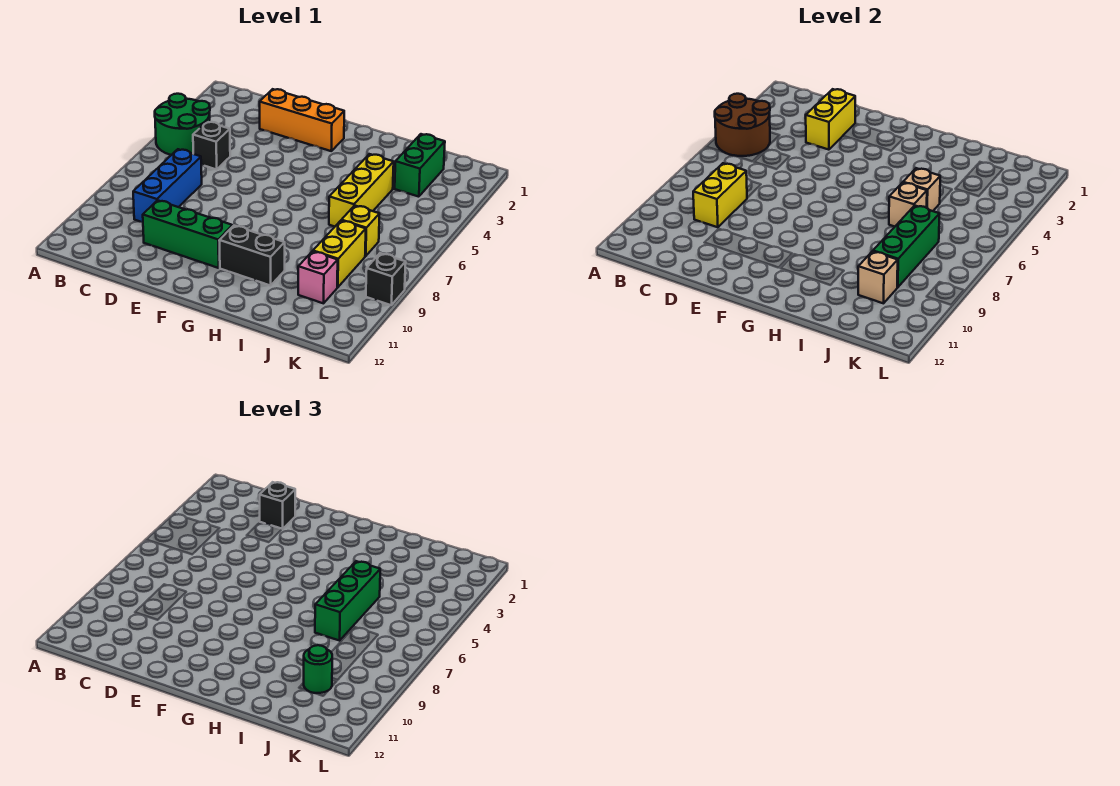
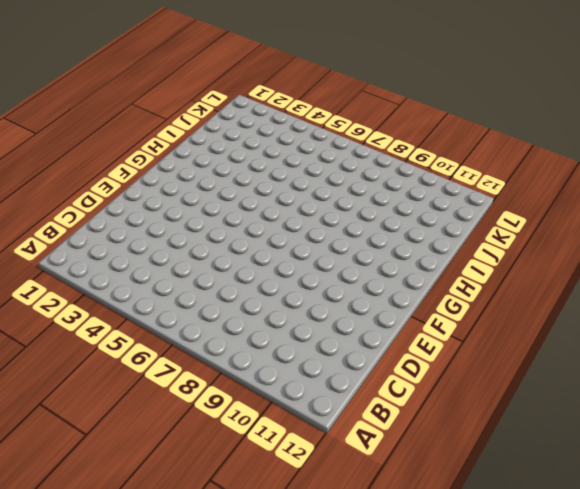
none -> green 2x2 round brick [155,94,210,155]
none -> black 1x1 brick [193,122,230,169]
none -> blue 1x3 brick [133,149,202,222]

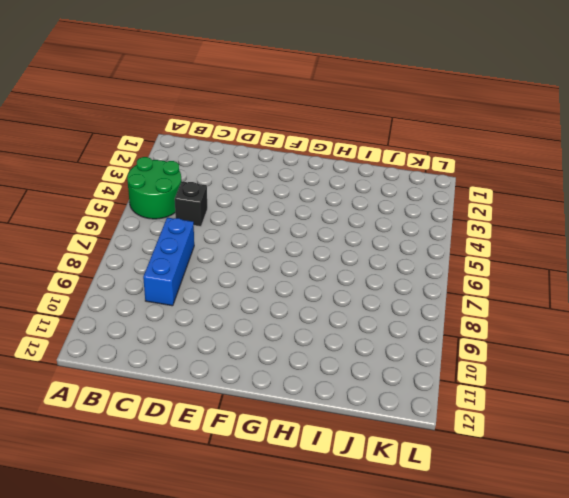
none -> orange 1x3 brick [260,89,344,151]
none -> green 1x3 brick [143,200,233,268]
none -> black 1x2 brick [219,226,285,286]

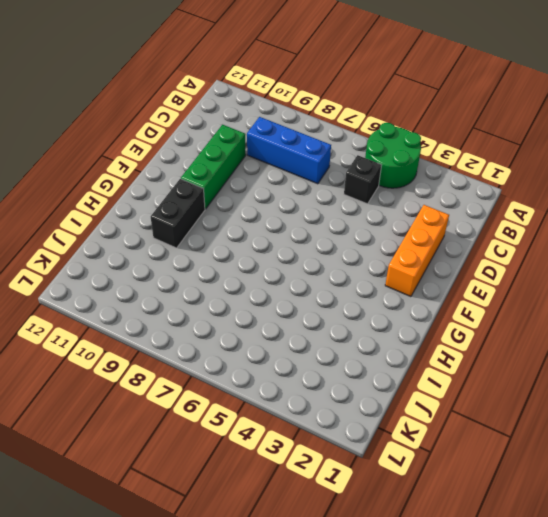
none -> yellow 1x3 brick [329,154,394,227]
none -> green 1x2 brick [395,134,445,197]
none -> yellow 1x1 brick [341,206,380,256]

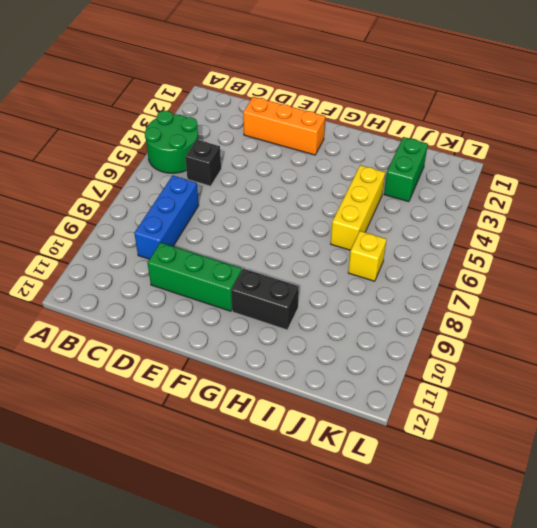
none -> yellow 1x2 brick [313,221,366,287]
none -> pink 1x1 brick [298,251,338,303]
none -> black 1x1 brick [366,253,406,305]

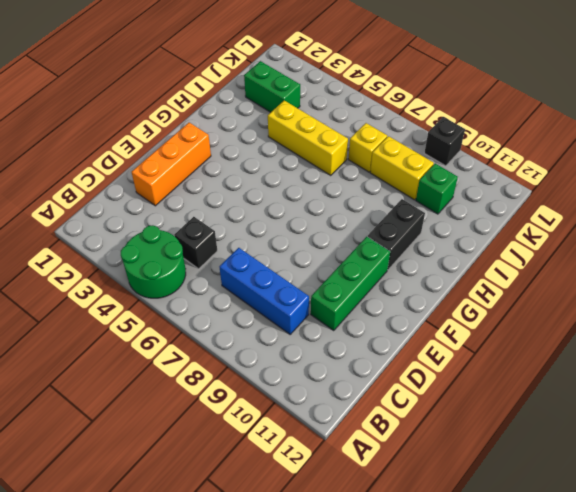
green 1x1 brick [416,164,458,214] -> pink 1x1 brick [298,251,338,303]
none -> brown 2x2 round brick [715,94,770,156]
none -> yellow 1x2 brick [693,163,747,227]
none -> yellow 1x2 brick [806,89,855,150]

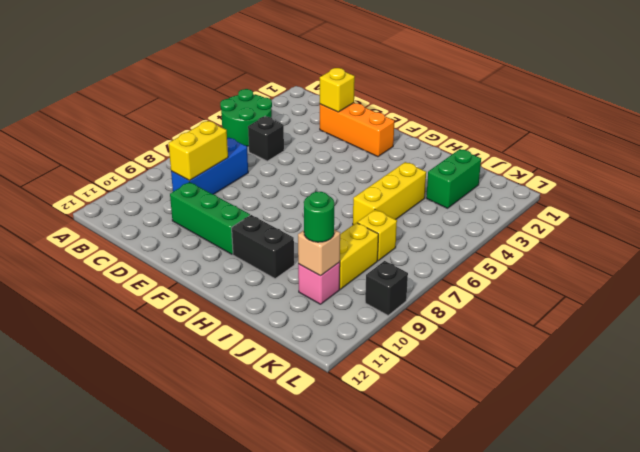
yellow 1x1 brick [320,68,355,112] -> yellow 1x2 brick [806,89,855,150]
none -> brown 2x2 round brick [715,94,770,156]
none -> tan 1x1 brick [903,168,940,211]
none -> tan 1x1 brick [889,183,927,227]

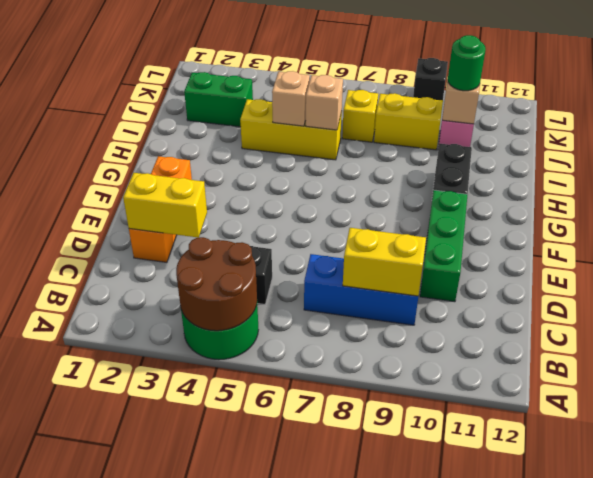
none -> green 1x3 brick [873,206,940,287]
none -> black 1x1 brick [260,482,295,529]
none -> green 1x3 brick [315,561,380,641]

